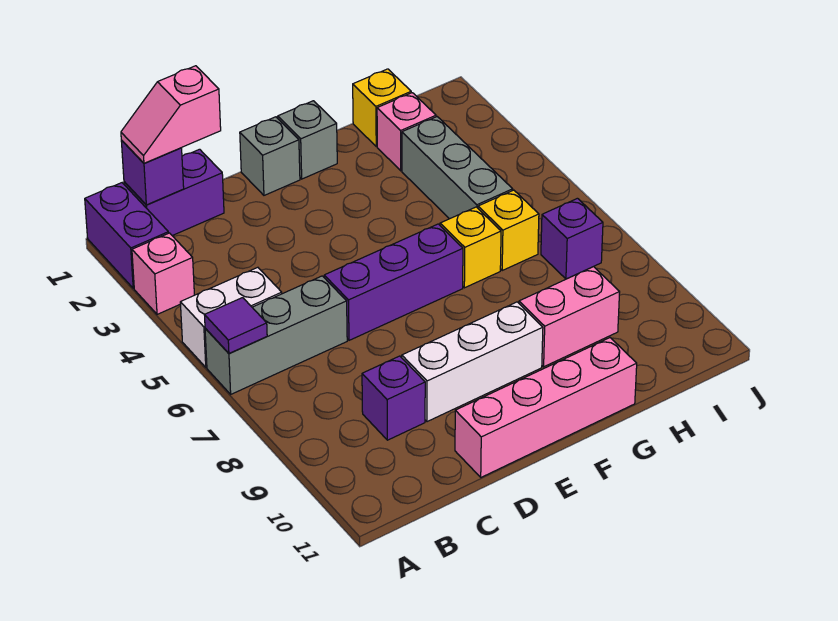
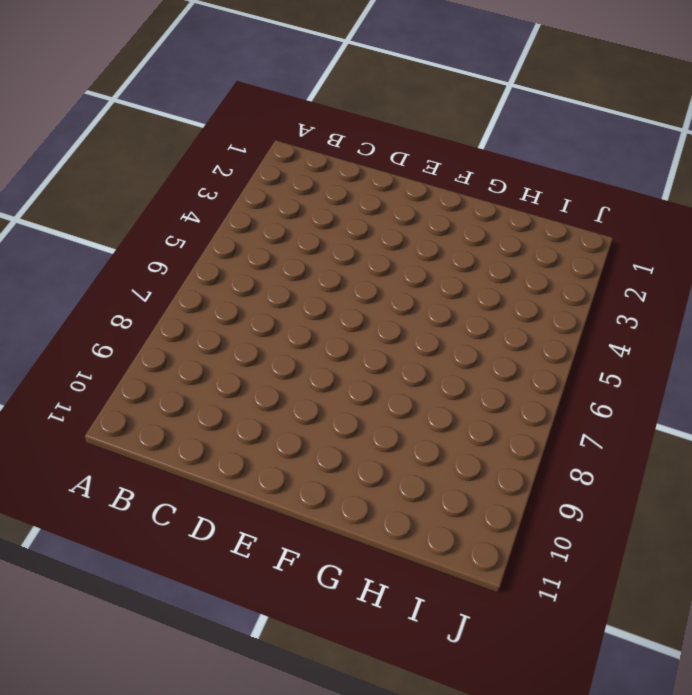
none -> purple 1x2 brick [85,183,168,288]
none -> pink 1x1 brick [132,233,194,314]
none -> white 1x2 brick [180,267,282,367]

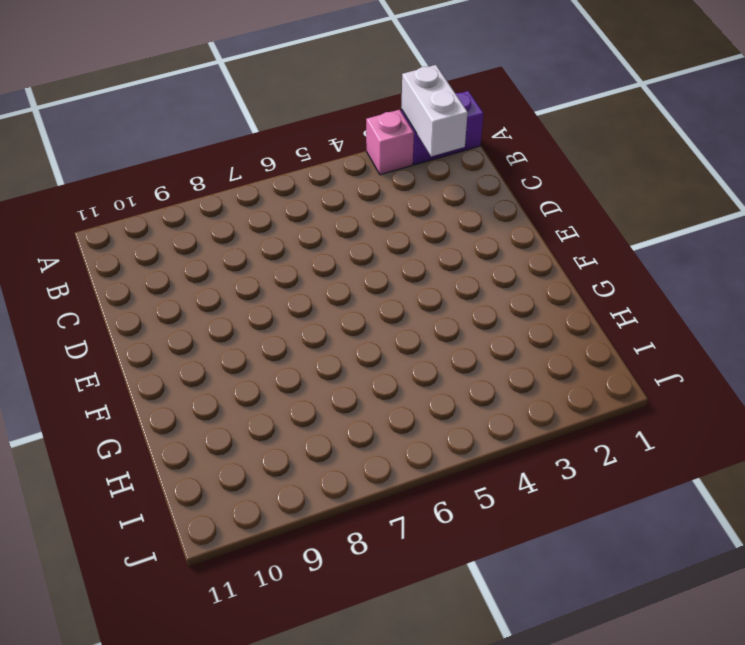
white 1x2 brick [401,65,468,156] -> white 1x2 brick moved to [180,267,282,367]
none -> grey 1x3 brick [205,276,347,394]
none -> purple 1x2 brick [124,149,224,236]
none -> purple 1x1 brick [362,356,425,440]

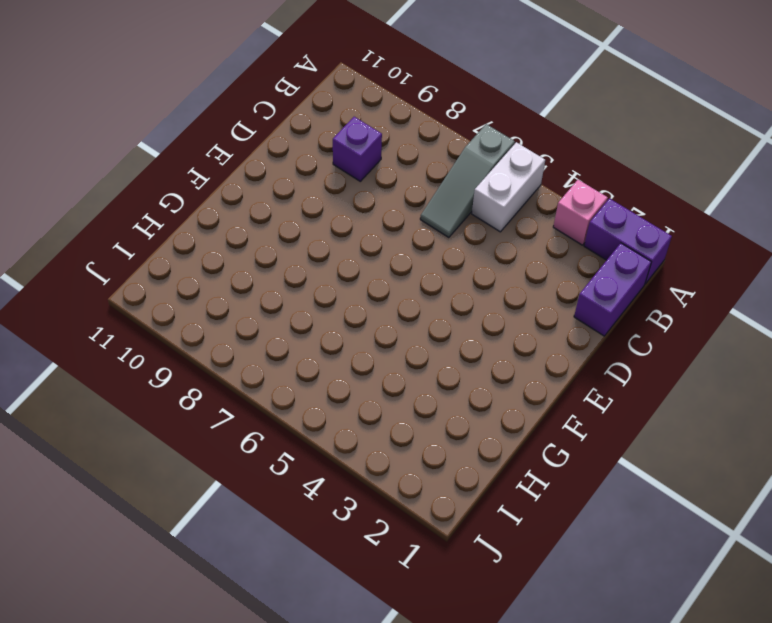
grey 1x3 slope [420,124,515,238] -> grey 1x3 brick [205,276,347,394]
none -> purple 1x3 brick [324,224,463,340]
none -> white 1x3 brick [401,302,543,422]
none -> pink 1x4 brick [455,338,637,477]

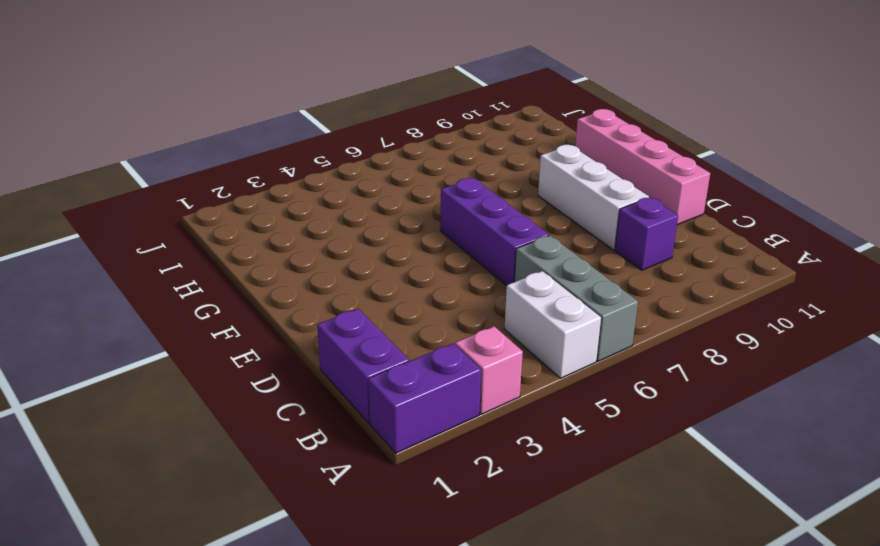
none -> grey 1x1 brick [240,117,300,195]
none -> grey 1x1 brick [278,101,337,179]
none -> yellow 1x1 brick [440,207,501,288]

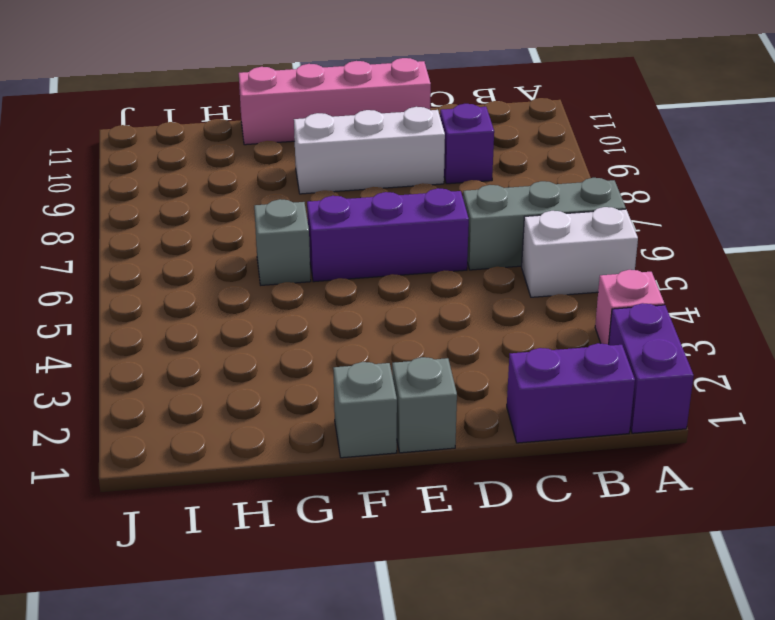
grey 1x1 brick [254,199,311,285] -> yellow 1x1 brick [440,207,501,288]
none -> pink 1x2 brick [519,267,620,367]
none -> yellow 1x1 brick [353,69,411,147]
none -> pink 1x1 brick [377,93,436,171]

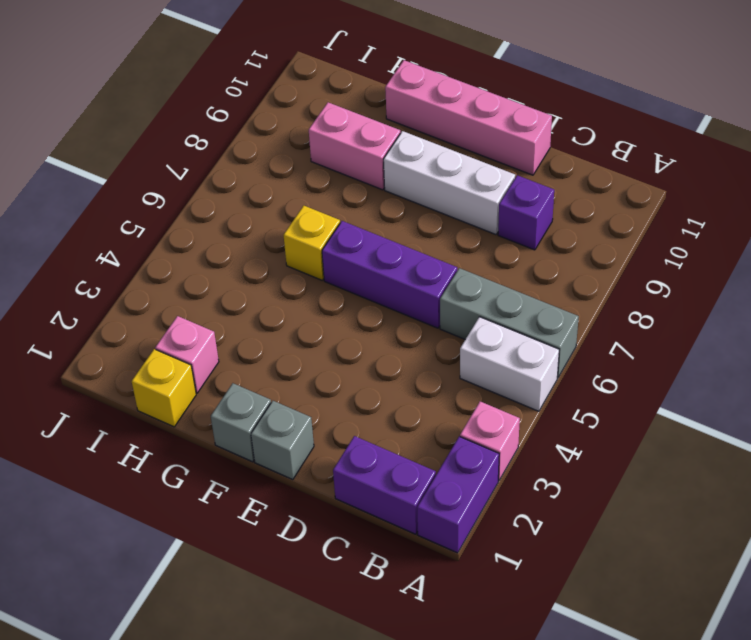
none -> grey 1x3 brick [402,117,513,219]
none -> yellow 1x1 brick [478,190,539,270]
none -> purple 1x1 brick [541,198,603,279]

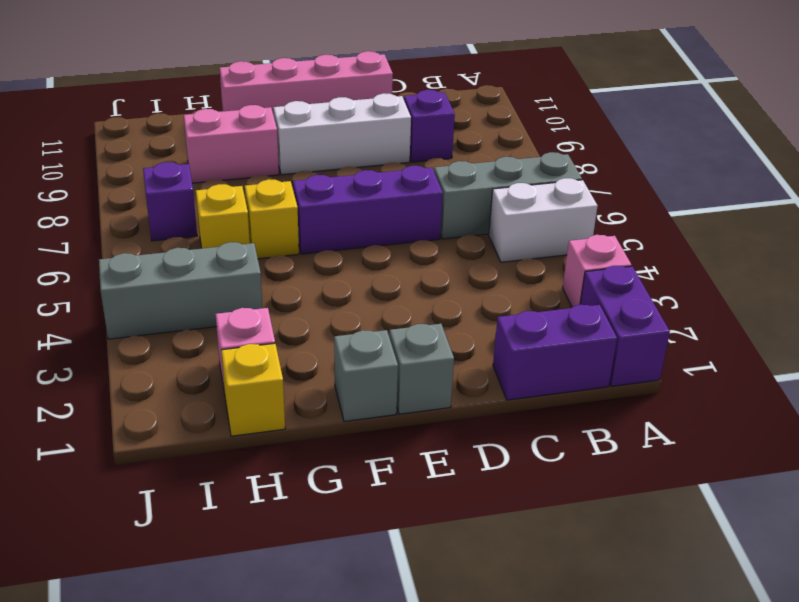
grey 1x3 brick [99,242,263,339] -> grey 1x3 brick turned to [402,117,513,219]
none -> purple 1x1 tile [204,298,267,354]
none -> purple 1x1 brick [121,140,184,205]
none -> pink 1x2 slope [121,66,221,163]

